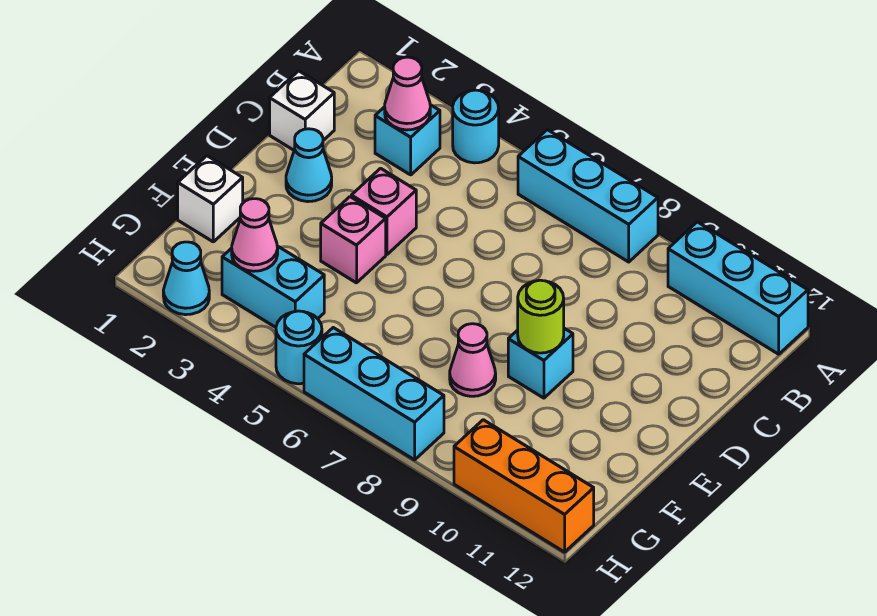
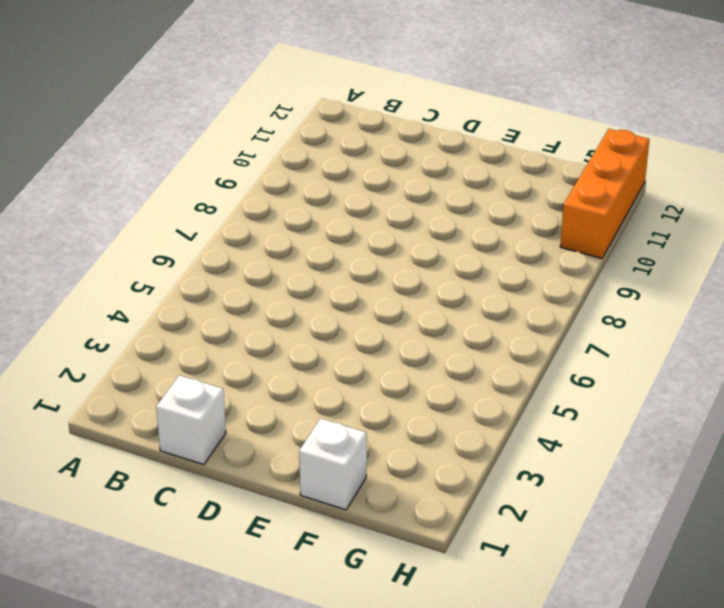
none -> cyan 1x1 round brick [453,90,499,163]
none -> cyan 1x3 brick [518,130,658,262]
none -> cyan 1x3 brick [668,222,808,354]

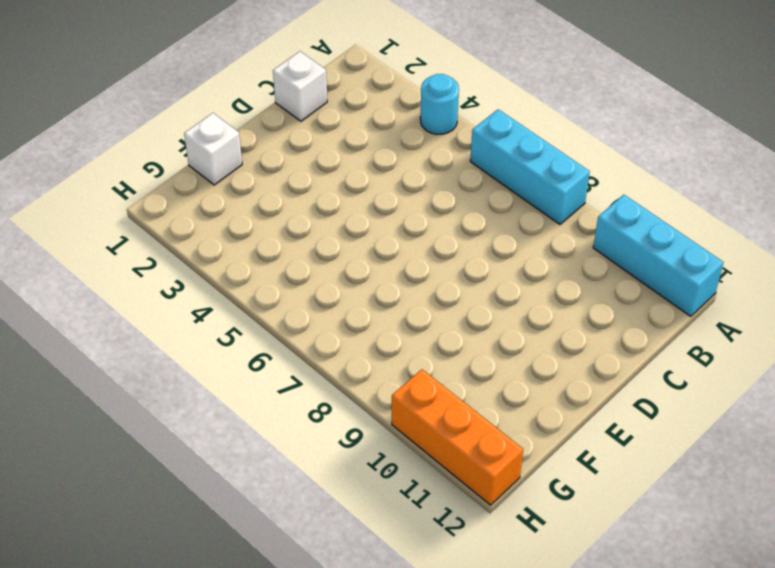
none -> cyan 1x1 brick [375,105,440,175]
none -> cyan 1x1 cone [286,129,332,202]
none -> pink 1x1 brick [351,168,416,254]

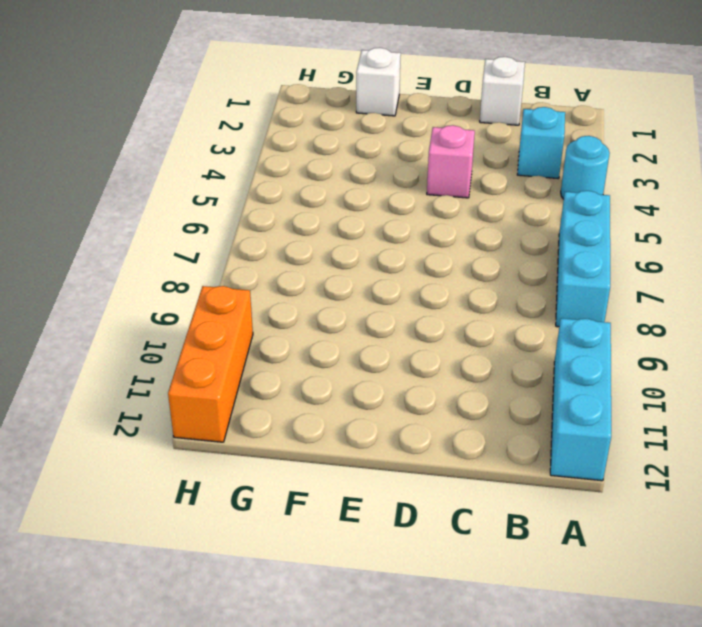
none -> cyan 1x1 cone [286,129,332,202]
none -> pink 1x1 brick [321,197,386,283]
none -> cyan 1x1 brick [508,328,573,398]

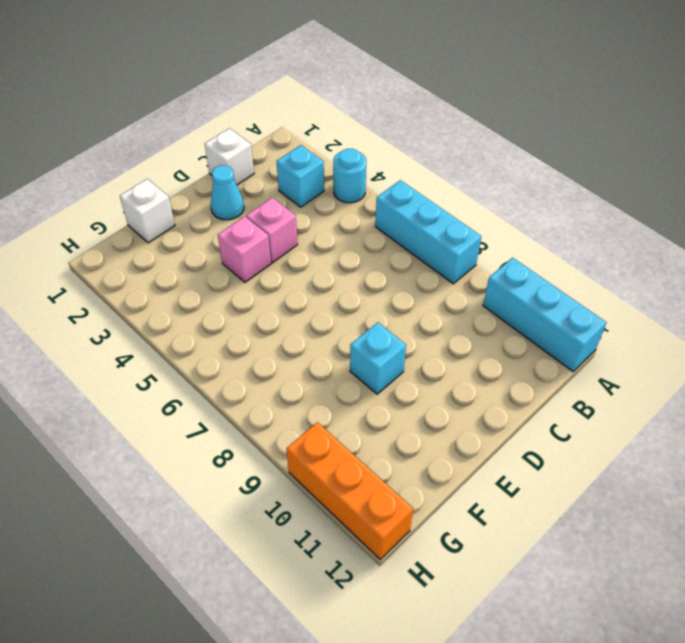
none -> pink 1x1 cone [450,324,496,396]
none -> cyan 1x2 brick [222,246,324,327]
none -> cyan 1x1 cone [163,242,209,315]

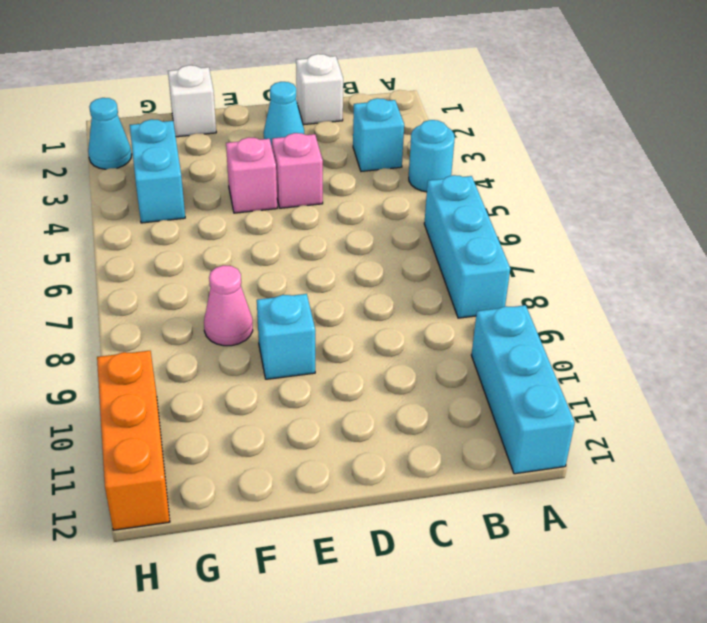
none -> cyan 1x1 round brick [276,311,322,384]
none -> cyan 1x3 brick [304,328,444,460]
none -> pink 1x1 cone [385,57,430,130]

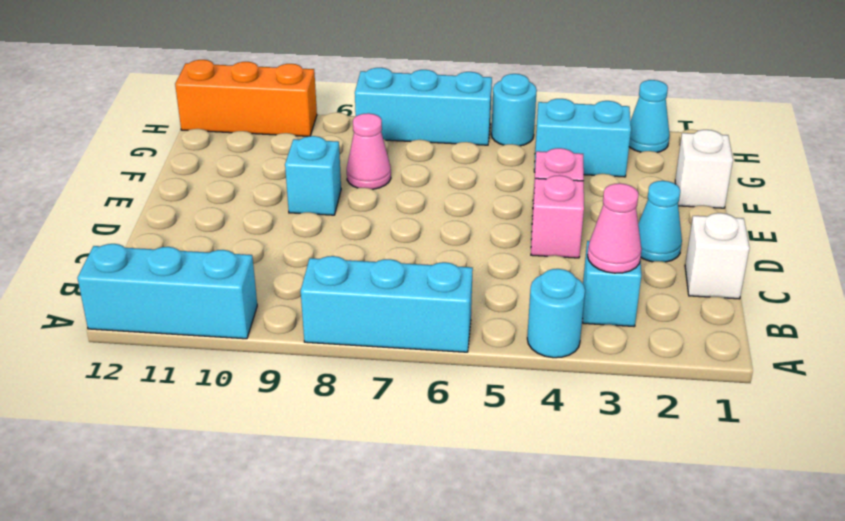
none -> lime 1x1 round brick [518,280,564,353]
none -> pink 1x1 cone [232,199,278,271]

